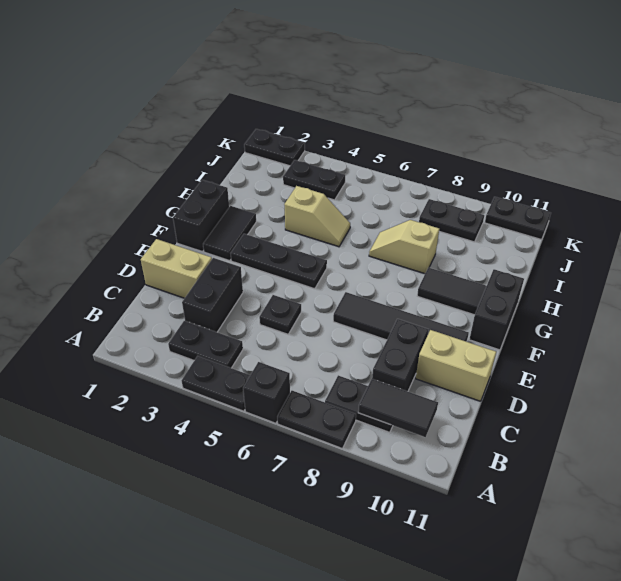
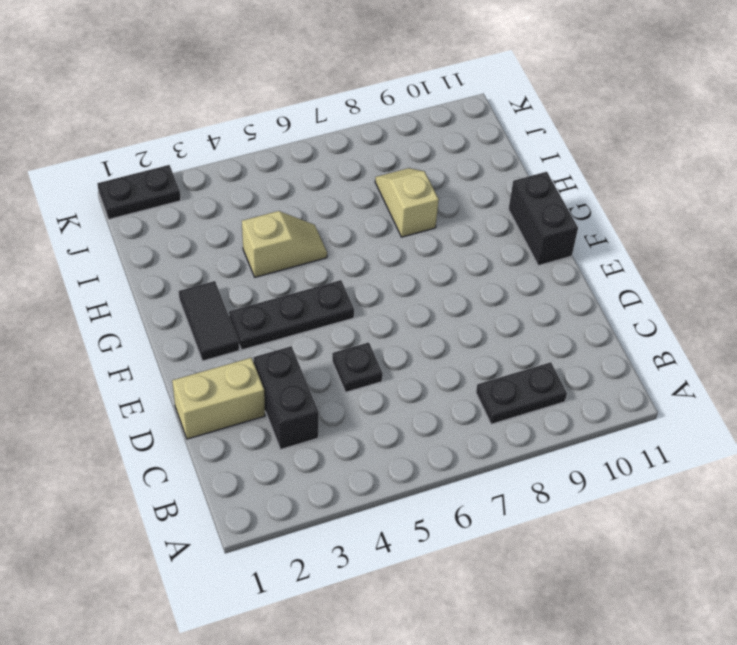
tan 1x2 slope [375,168,439,237] -> tan 1x2 slope turned to [369,220,439,274]
none -> black 1x2 plate [182,356,250,411]
none -> black 1x1 brick [243,362,290,423]
none -> black 1x2 plate [277,391,356,448]

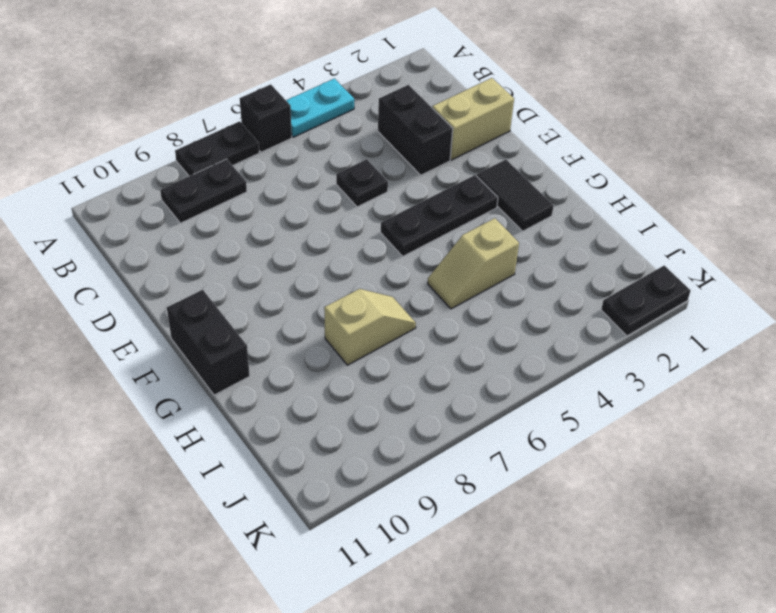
cyan 1x2 plate [286,79,354,137] -> black 1x2 plate [182,356,250,411]
none -> black 1x2 plate [168,321,243,368]
none -> black 1x2 brick [372,319,429,391]
none -> tan 1x2 brick [416,330,496,401]

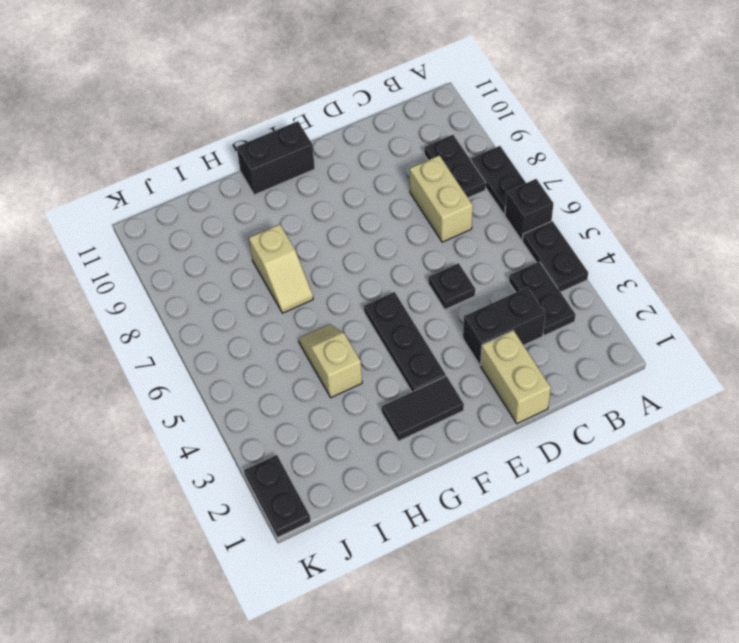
tan 1x2 brick [410,155,473,242] -> tan 1x2 brick moved to [416,330,496,401]
none -> black 1x2 brick [372,319,429,391]
none -> black 1x4 tile [333,292,469,342]
none -> black 1x2 brick [173,180,229,252]

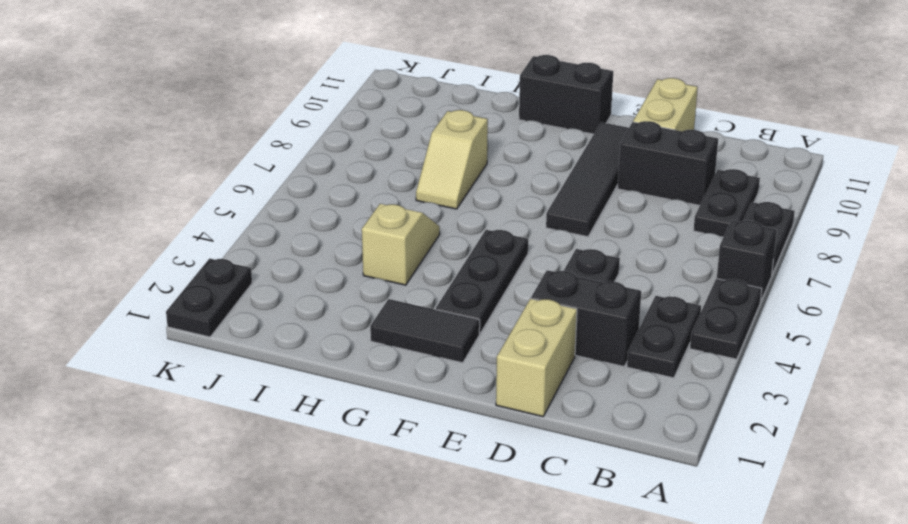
none -> black 1x2 brick [173,180,229,252]
none -> black 1x2 tile [417,267,486,315]
none -> black 1x2 plate [283,160,345,200]

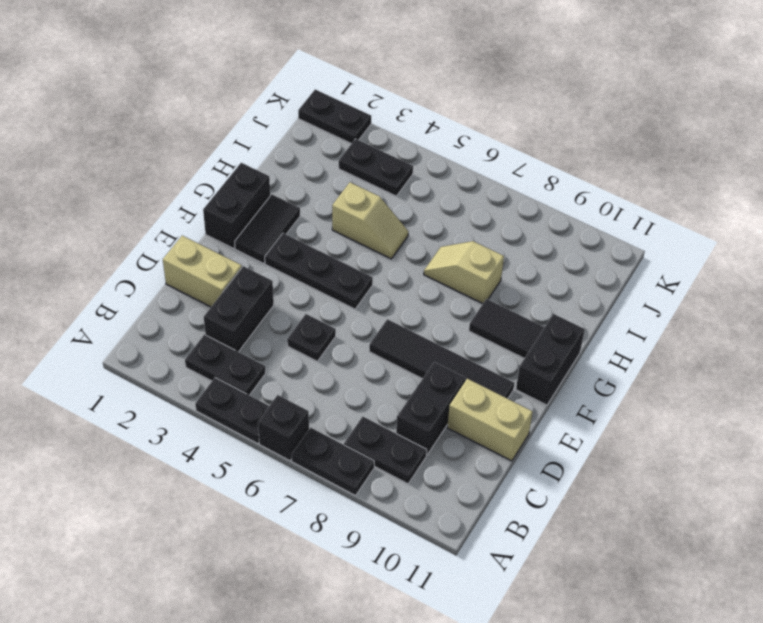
none -> black 1x2 plate [419,199,484,242]
none -> black 1x2 plate [485,197,551,239]
none -> black 1x2 tile [358,379,438,437]

